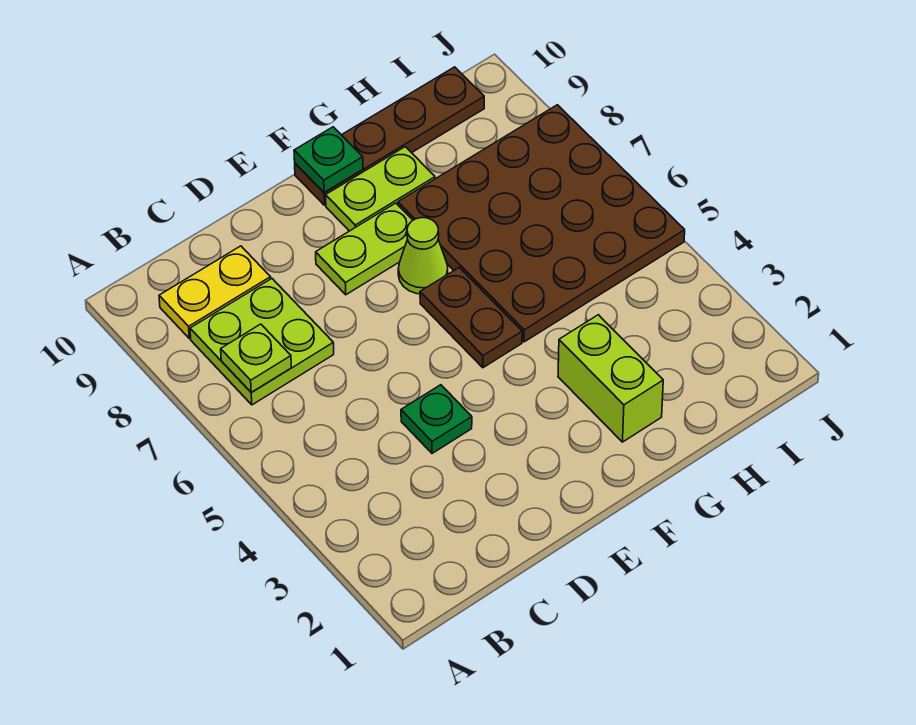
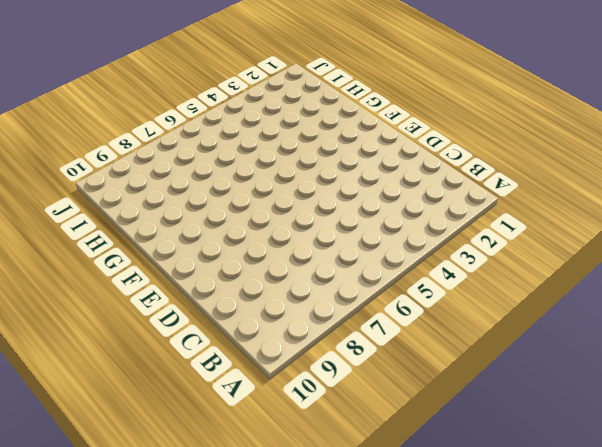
none -> lime 2x2 plate [190,279,334,405]
none -> yellow 1x2 plate [159,246,271,338]
none -> green 1x1 plate [401,385,472,453]

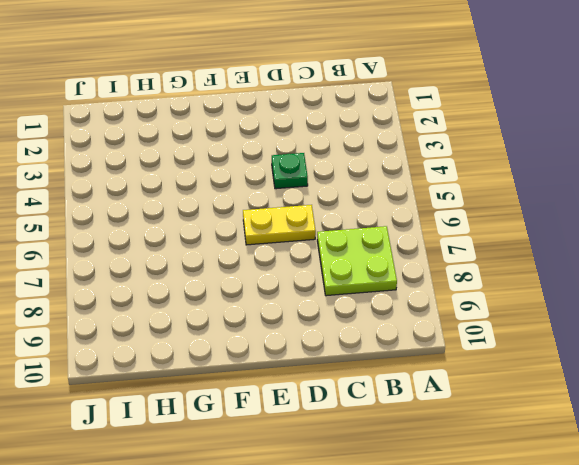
yellow 1x2 plate [243,205,316,245] -> yellow 1x2 plate moved to [159,246,271,338]
none -> lime 1x2 plate [316,203,413,295]
none -> brown 1x2 plate [420,268,522,368]
none -> lime 1x1 cone [398,218,448,294]

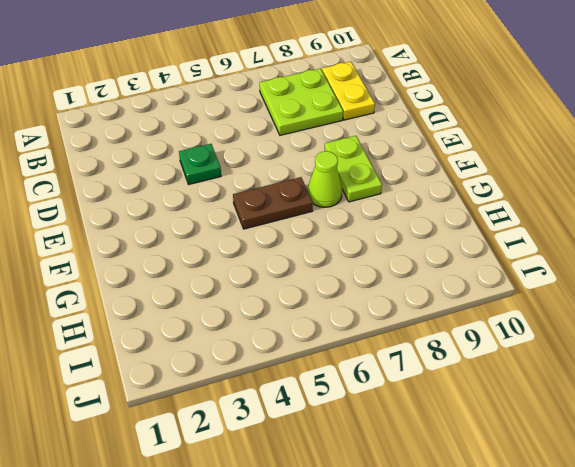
none -> lime 1x2 plate [326,147,435,231]
none -> brown 1x4 plate [295,67,484,205]
none -> lime 1x2 brick [558,315,663,442]

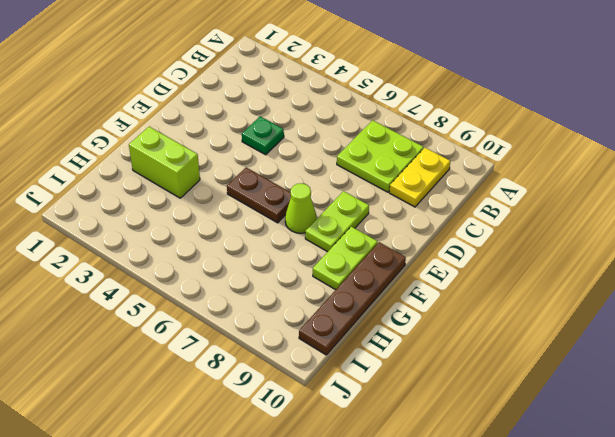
none -> brown 4x4 plate [398,105,685,342]
none -> lime 1x1 plate [221,324,291,392]
none -> green 1x1 plate [294,127,363,192]

